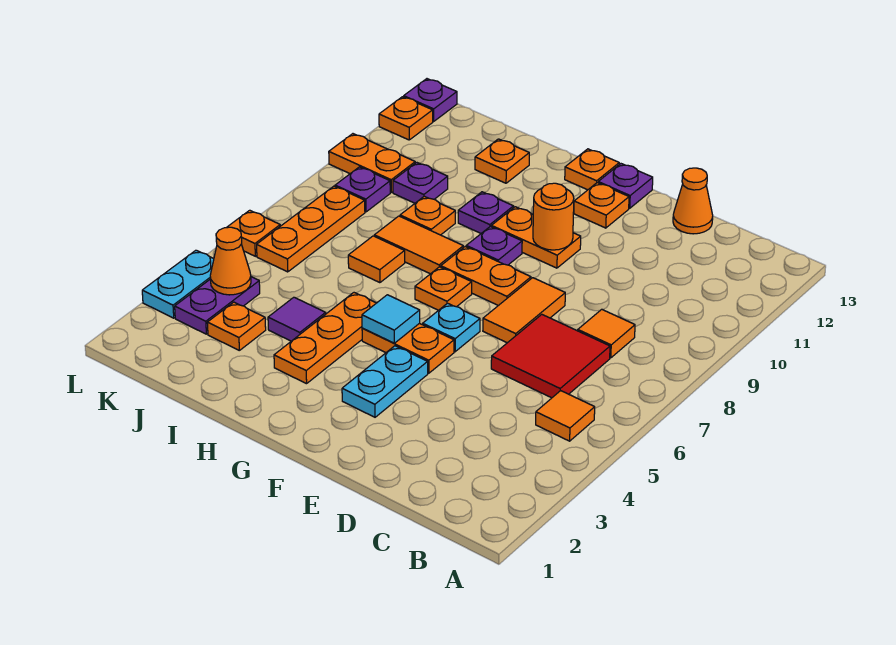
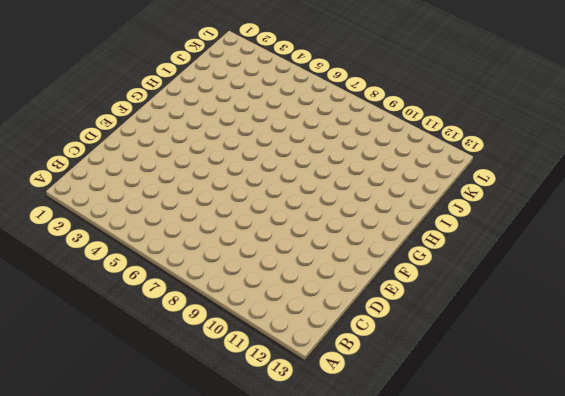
none -> orange 1x1 tile [536,391,595,441]
none -> red 2x2 tile [491,315,610,398]
none -> orange 1x1 tile [578,309,635,358]
none -> orange 1x1 cone [673,168,713,234]

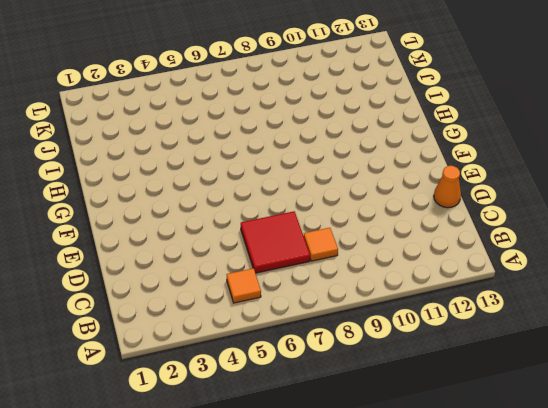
none -> orange 1x2 tile [483,278,565,343]
none -> cyan 1x2 plate [342,346,428,417]
none -> orange 1x2 plate [362,323,454,373]
none -> cyan 1x1 plate [423,303,480,352]

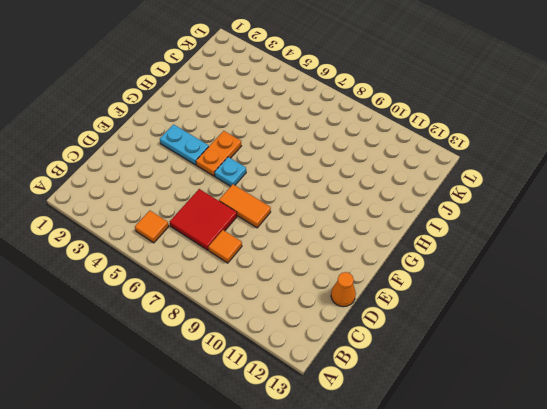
none -> orange 1x2 plate [441,247,531,306]
none -> orange 1x2 plate [491,207,581,268]
none -> orange 1x1 plate [574,183,629,228]
none -> purple 1x1 plate [598,164,653,208]

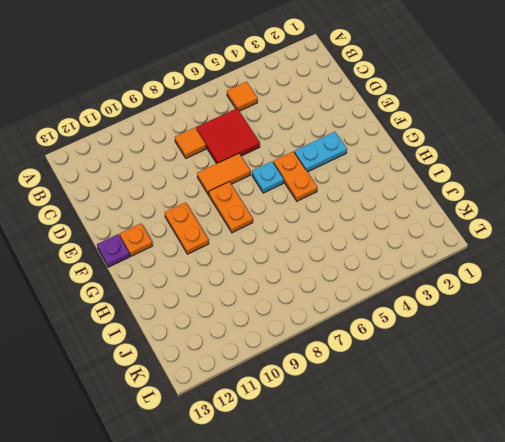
none -> orange 1x1 cone [673,168,713,234]
none -> orange 1x1 plate [415,267,472,310]
none -> purple 1x1 plate [466,226,522,265]
none -> orange 1x1 plate [565,149,619,190]

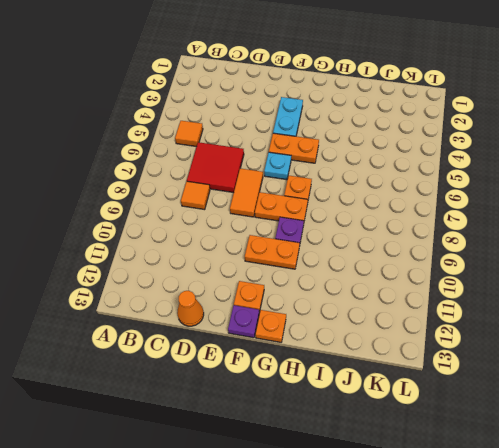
none -> orange 1x3 plate [274,293,376,384]
none -> orange 1x2 tile [374,216,463,274]
none -> purple 1x1 plate [458,192,514,233]
none -> purple 1x1 tile [268,297,326,341]

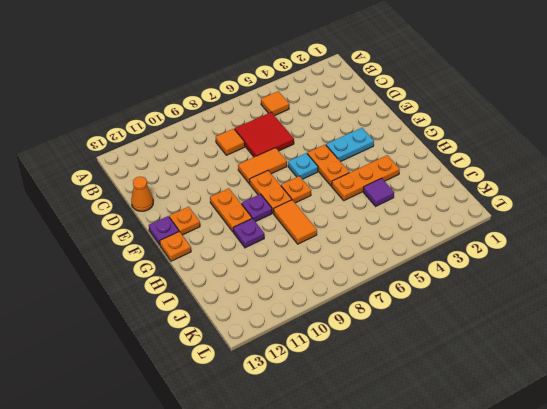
none -> orange 1x1 tile [348,236,405,283]
none -> orange 1x1 plate [400,196,455,235]
none -> orange 1x1 plate [475,139,529,183]
none -> orange 1x1 plate [207,302,266,350]

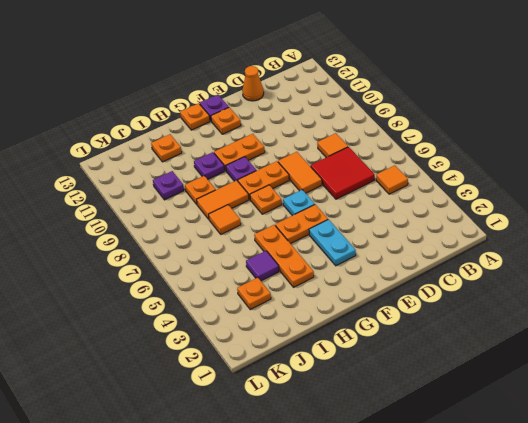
none -> purple 1x2 plate [175,277,260,334]
none -> orange 1x3 plate [257,186,365,272]
none -> purple 1x1 plate [335,167,390,212]
none -> orange 1x2 plate [329,134,415,192]

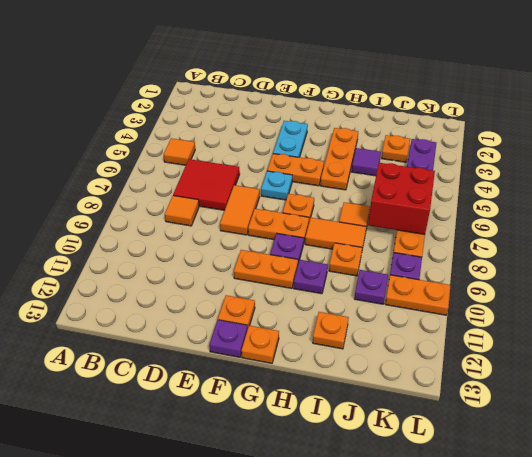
red 2x2 brick [368,163,435,234] -> none
none -> orange 1x1 cone [673,168,713,234]
none -> cyan 1x2 plate [142,250,214,318]
none -> orange 1x1 plate [227,210,280,256]
none -> orange 1x1 plate [379,97,433,140]

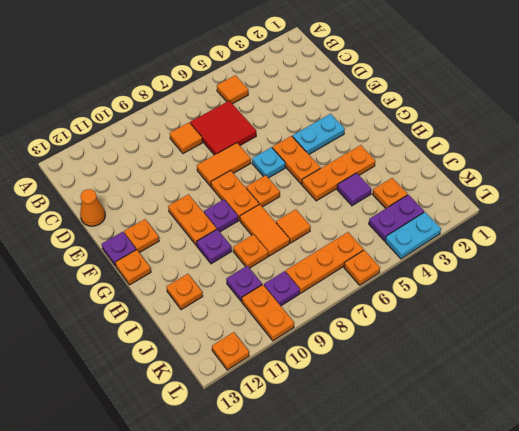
none -> purple 1x1 plate [404,79,457,121]
none -> orange 1x1 round brick [533,183,574,250]
none -> cyan 1x1 tile [362,295,420,343]
none -> orange 1x1 cone [210,227,251,295]

